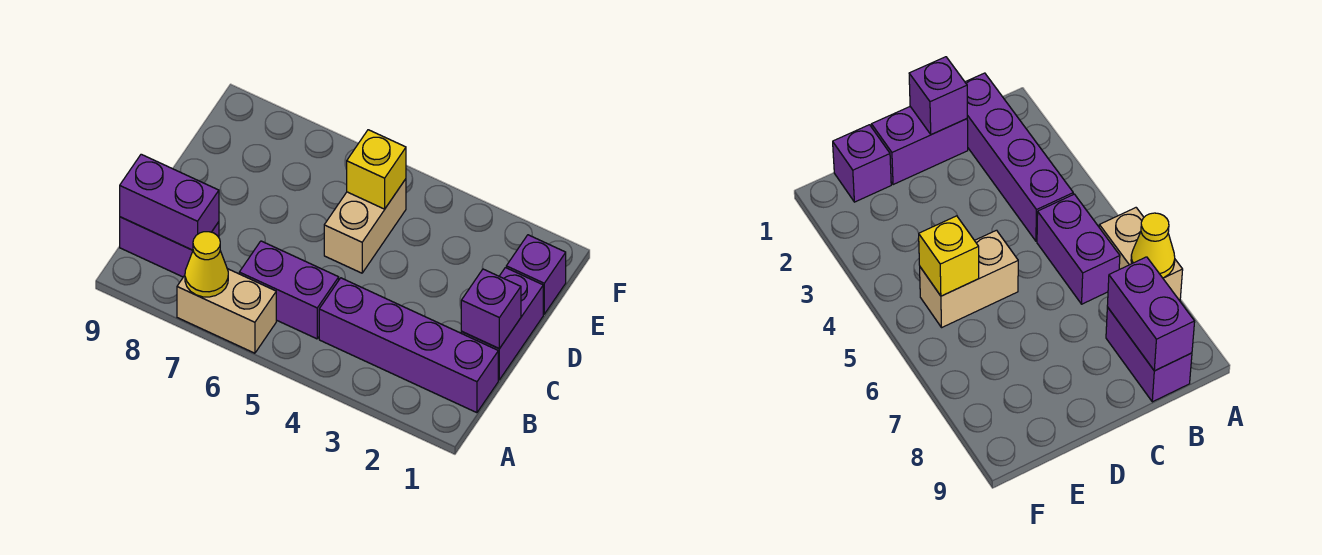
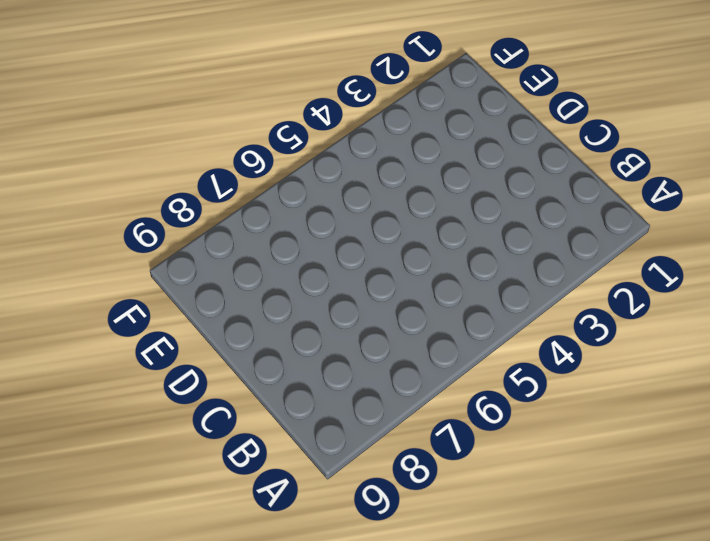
none -> tan 1x2 brick [177,269,276,353]
none -> purple 1x4 brick [319,278,498,413]

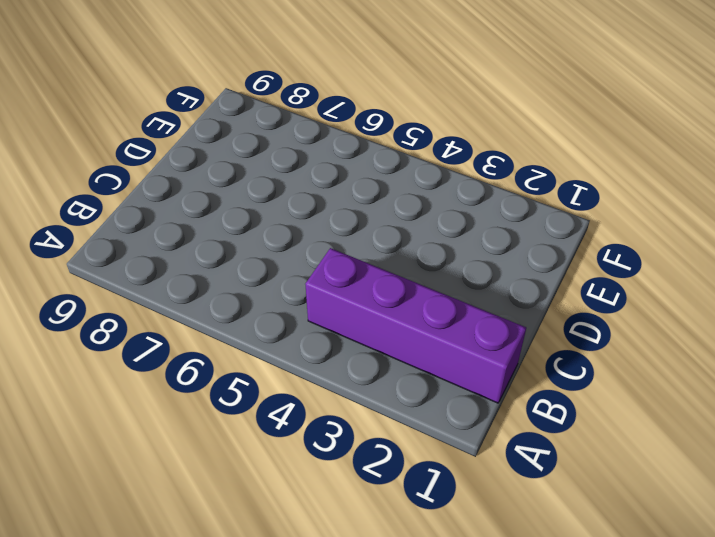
none -> tan 1x2 brick [177,269,276,353]
none -> purple 1x2 brick [239,241,339,339]

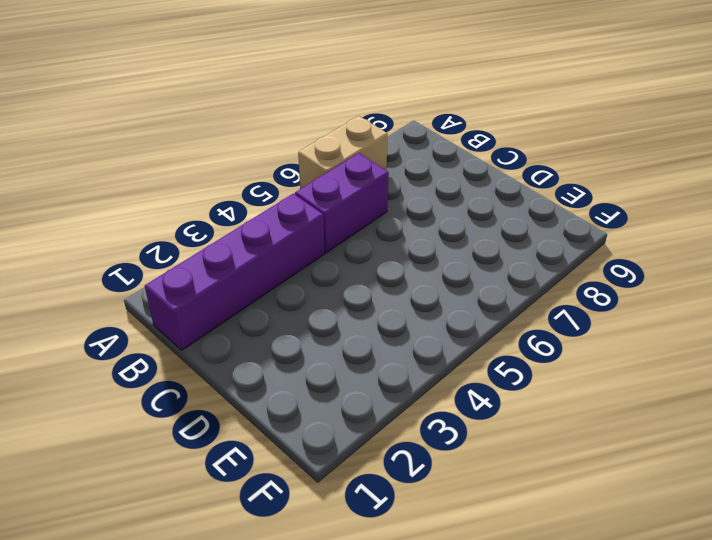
none -> purple 1x2 brick [120,217,219,277]
none -> purple 1x2 brick [461,268,543,380]

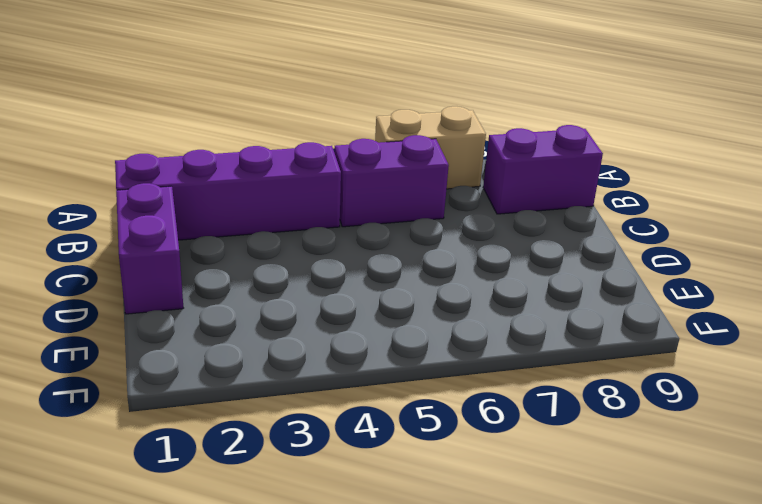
none -> tan 1x2 brick [324,179,406,273]
none -> purple 1x1 brick [506,235,566,314]

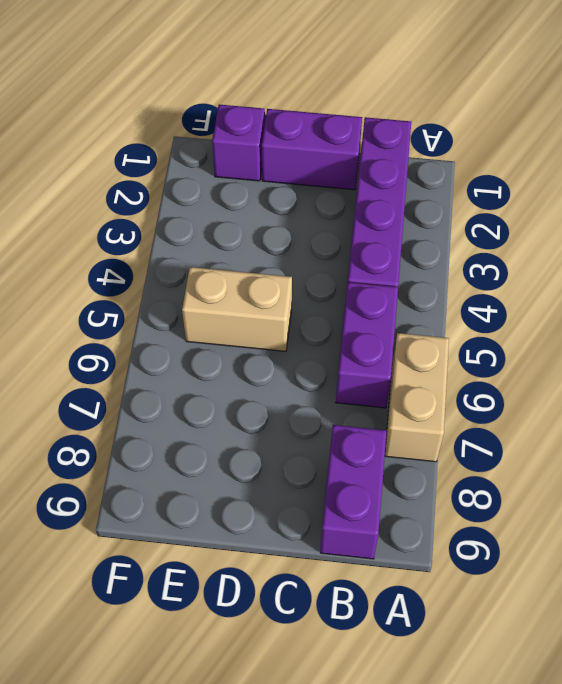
none -> yellow 1x1 cone [185,232,228,297]
none -> purple 1x2 brick [120,154,219,250]

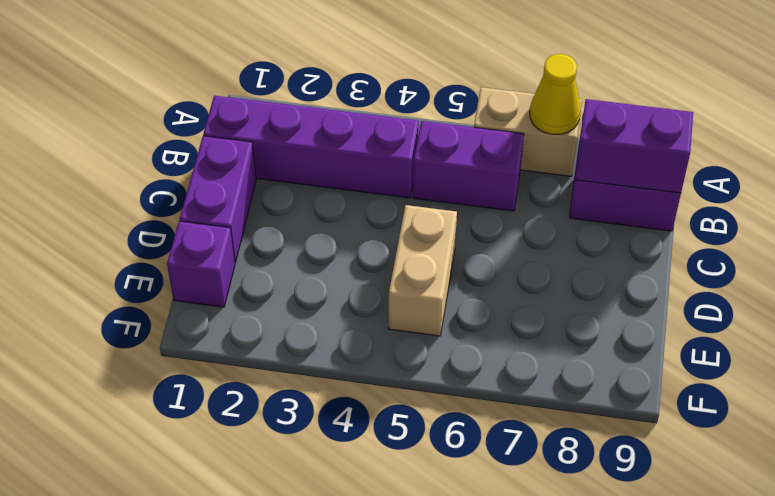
none -> purple 1x1 brick [461,269,521,349]
none -> yellow 1x1 brick [347,130,406,209]

